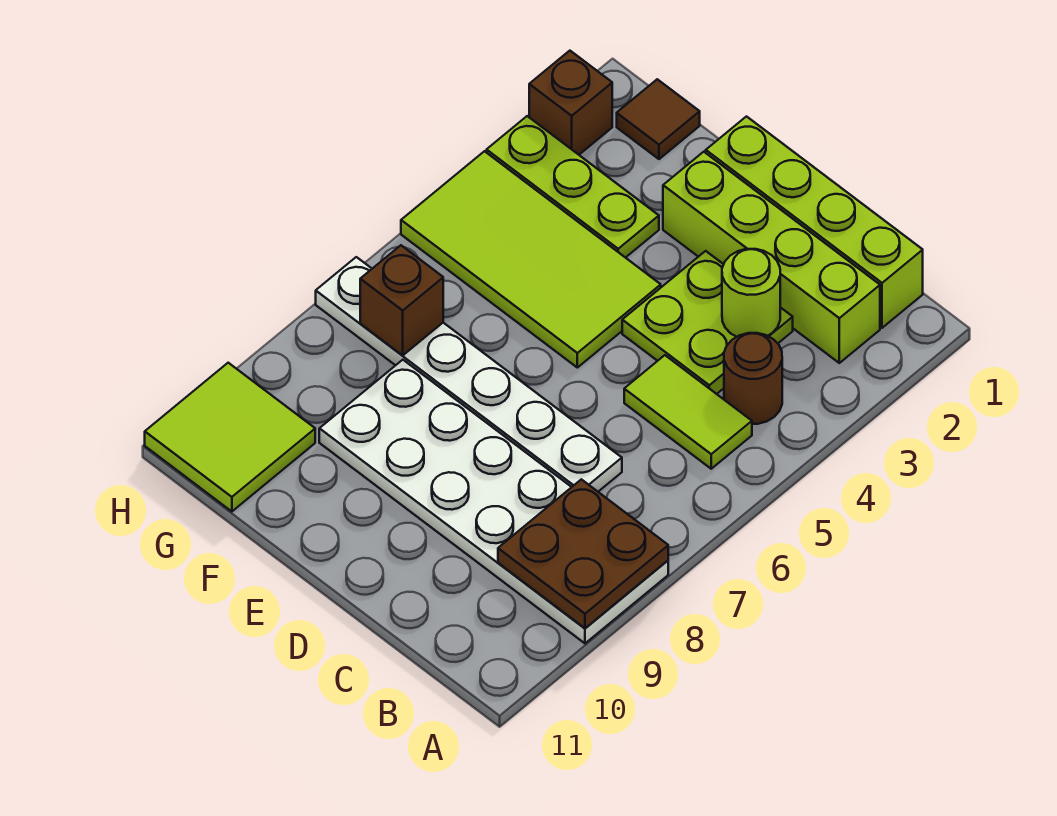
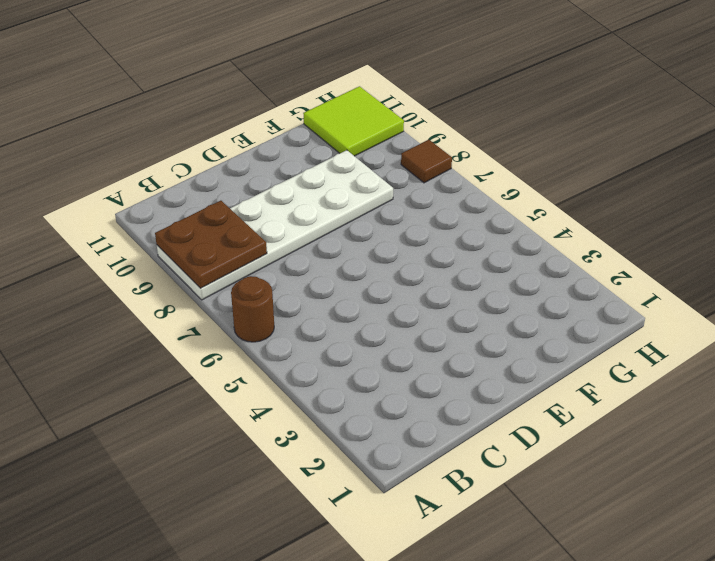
brown 1x1 round brick [231,276,274,342] -> brown 1x1 round brick moved to [724,333,782,424]
brown 1x1 tile [401,140,452,183] -> brown 1x1 tile moved to [617,79,700,159]
none -> lime 1x4 brick [706,117,923,328]
none -> lime 1x4 brick [663,152,880,363]
none -> lime 1x2 tile [624,355,752,469]

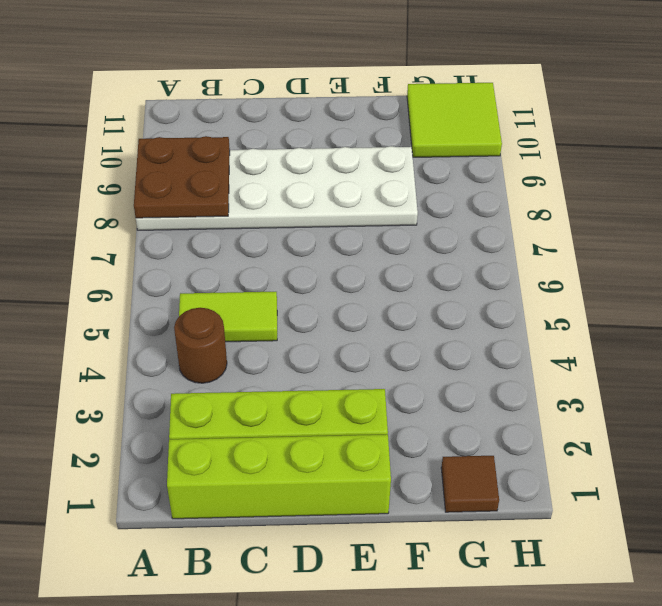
none -> lime 2x2 plate [622,251,793,394]
none -> white 1x6 plate [316,257,622,492]
none -> lime 2x4 tile [401,151,661,368]

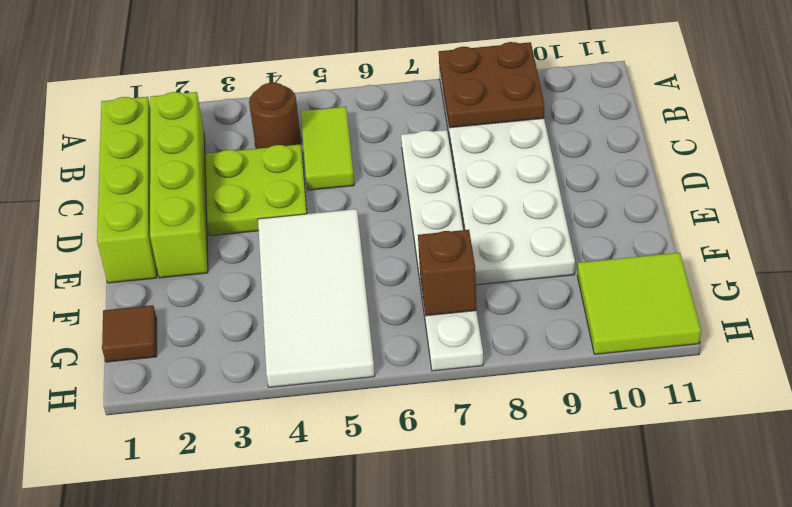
white 2x4 tile [258,209,375,387] -> lime 2x4 tile [401,151,661,368]
none -> lime 1x3 plate [487,116,659,258]
none -> brown 1x1 brick [529,51,612,155]
none -> lime 1x1 round brick [722,249,780,337]

